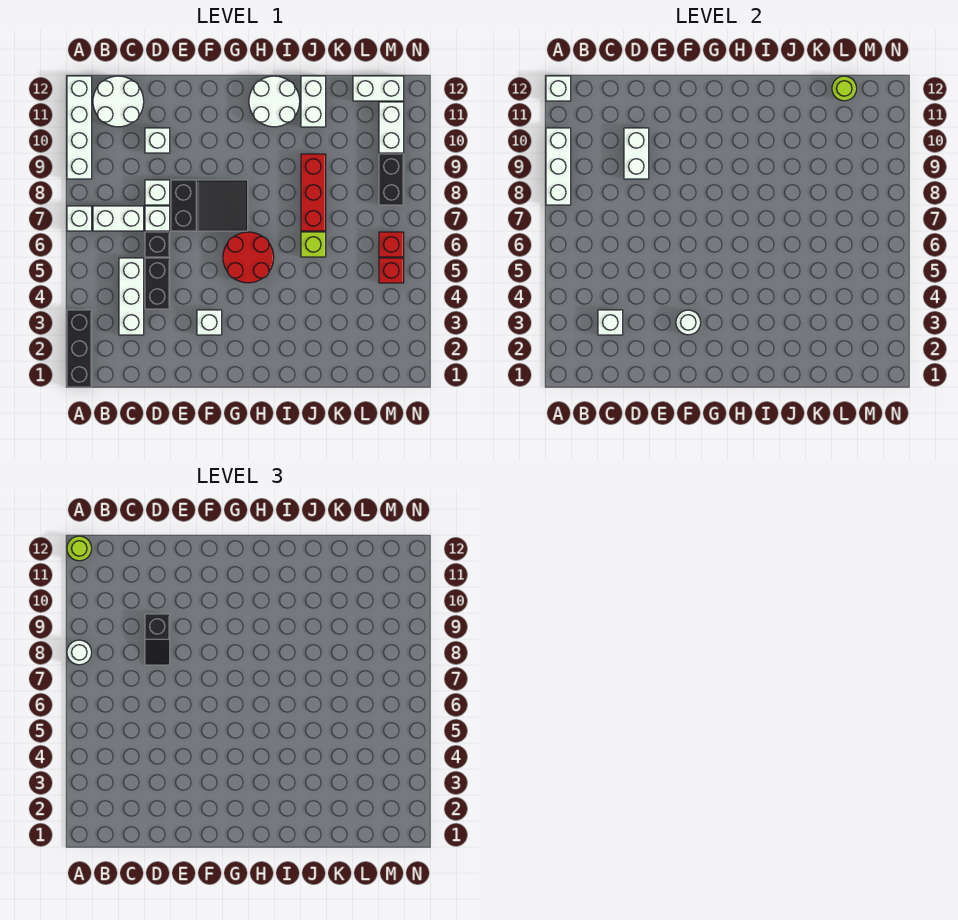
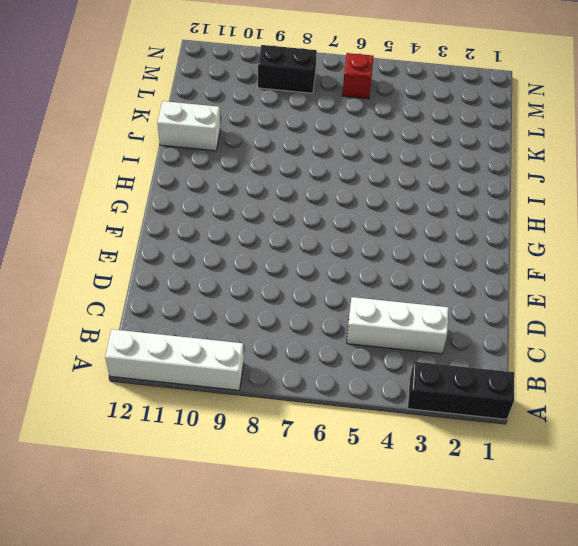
none -> white 1x1 brick [67,206,92,231]
none -> white 1x2 brick [93,206,144,231]
none -> white 2x2 round brick [93,76,144,127]
none -> black 1x2 brick [145,258,170,309]

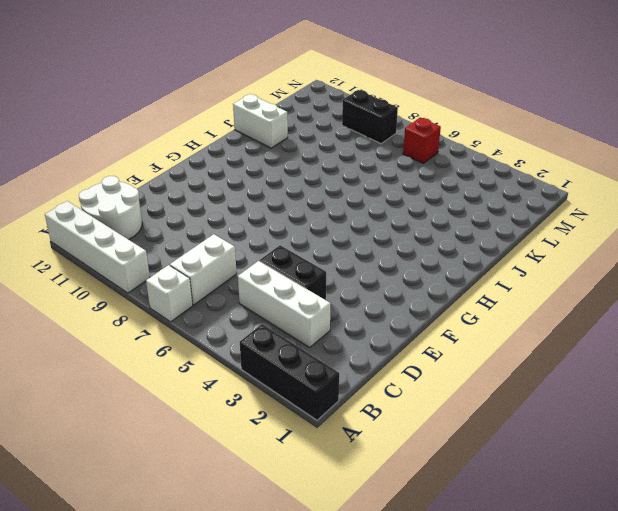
none -> black 1x1 brick [145,232,170,257]
none -> white 1x1 brick [145,206,170,231]
none -> white 1x1 brick [145,180,170,205]
none -> white 1x1 brick [145,128,170,153]

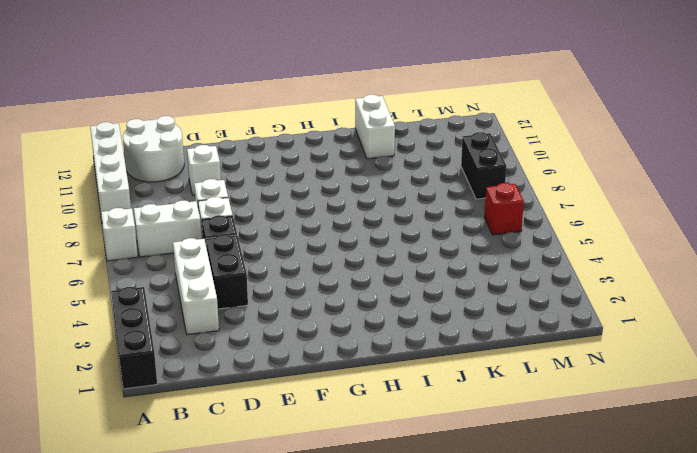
none -> black 2x3 slope [171,180,248,231]
none -> white 1x1 brick [197,310,222,335]
none -> red 2x2 round brick [223,232,274,283]
none -> white 2x2 round brick [249,76,300,127]

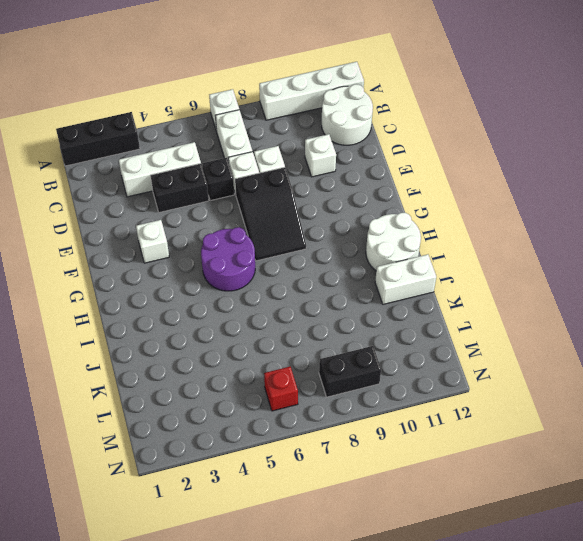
purple 2x2 round brick [201,227,255,291] -> red 2x2 round brick [223,232,274,283]
none -> lime 1x1 brick [301,232,326,257]
none -> red 1x3 brick [301,154,326,231]
none -> white 1x2 brick [353,76,404,101]
none -> red 1x1 brick [379,258,404,283]

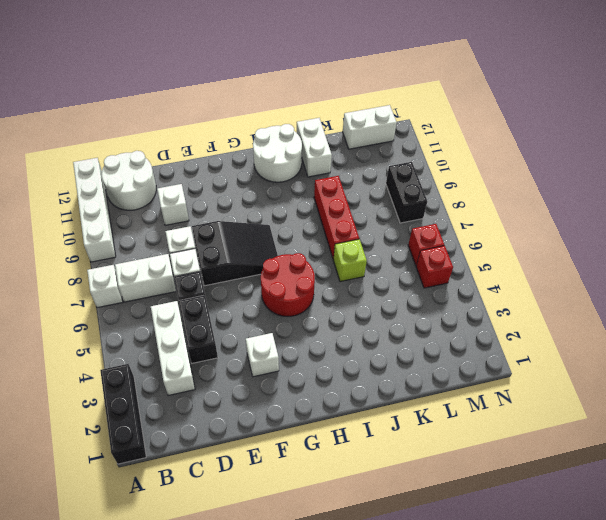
none -> white 1x2 brick [379,102,404,153]
none -> white 1x3 brick [546,128,571,205]
none -> white 1x1 brick [546,76,571,101]
none -> white 1x1 brick [598,310,623,335]

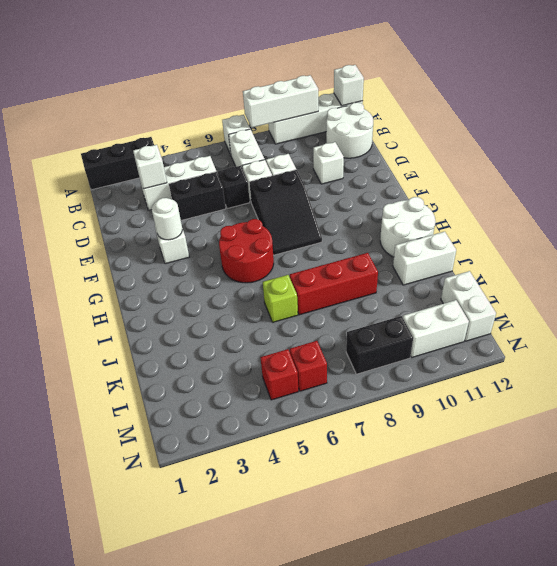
none -> white 1x2 brick [624,128,649,179]
none -> lime 1x1 round brick [832,76,857,101]
none -> white 1x1 round brick [67,640,92,665]
none -> lime 1x1 round brick [67,536,92,561]

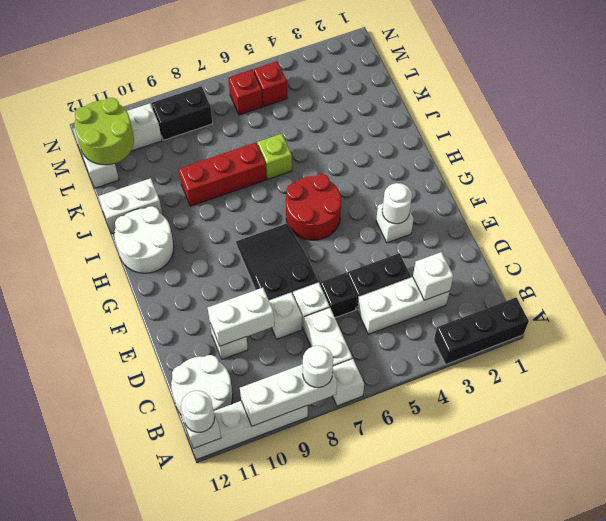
white 1x1 round brick [181,391,215,432] -> lime 1x1 round brick [67,536,92,561]
lime 2x2 round brick [74,98,134,165] -> lime 1x1 round brick [832,76,857,101]
none -> black 1x2 slope [145,614,170,665]

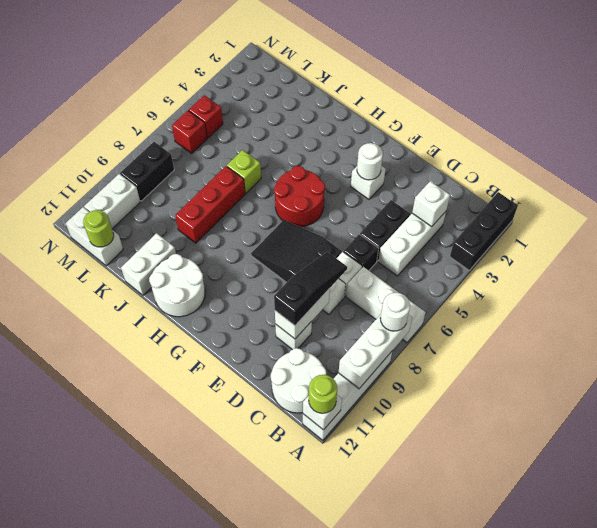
black 1x3 slope [274,252,347,326] -> black 1x2 slope [145,614,170,665]

